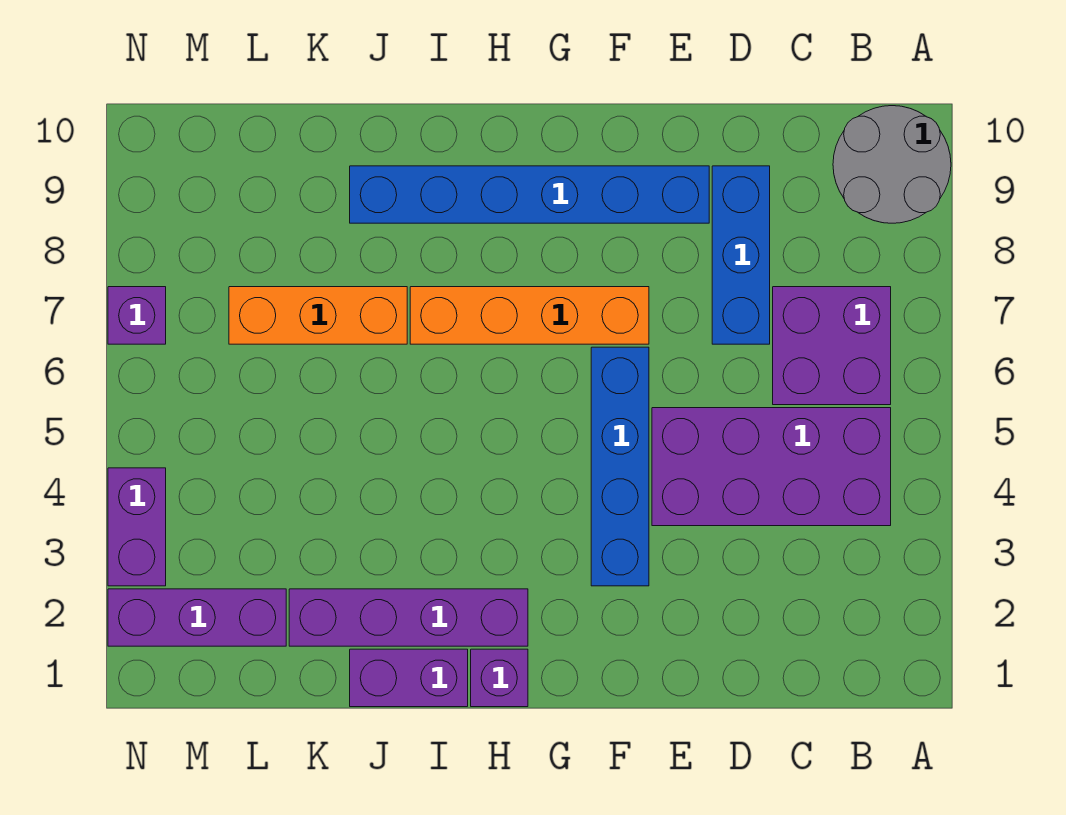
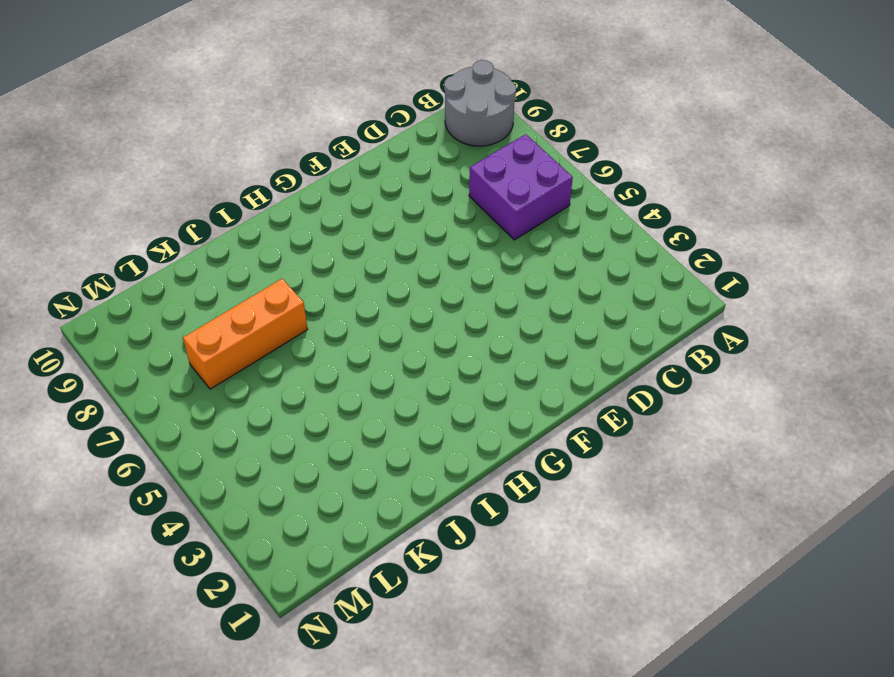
none -> purple 2x4 brick [652,408,891,526]
none -> blue 1x3 brick [712,166,770,344]
none -> blue 1x6 brick [350,166,709,223]

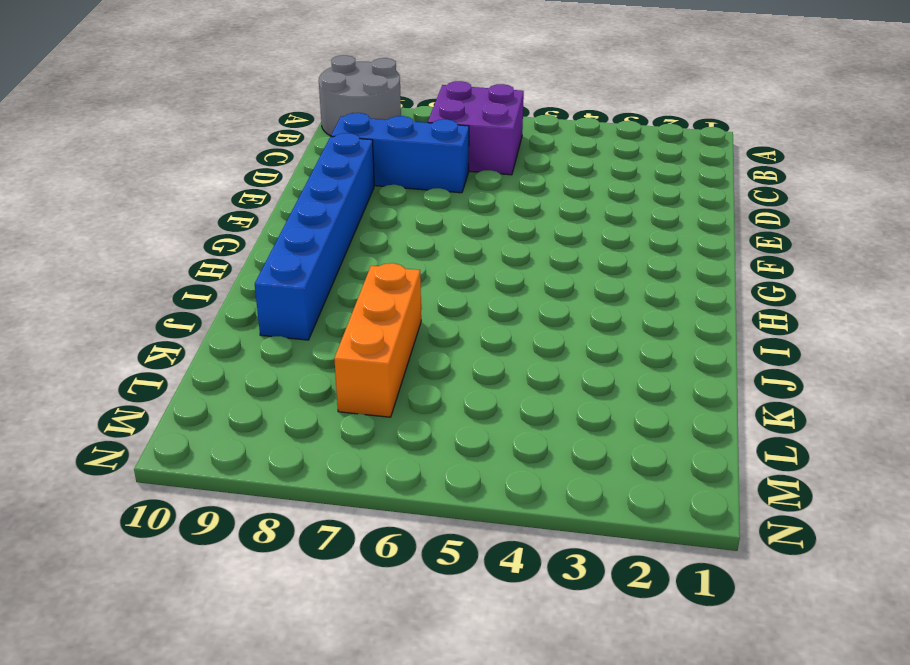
none -> purple 2x4 brick [652,408,891,526]
none -> blue 1x4 brick [591,347,649,586]
none -> orange 1x4 brick [410,287,649,344]

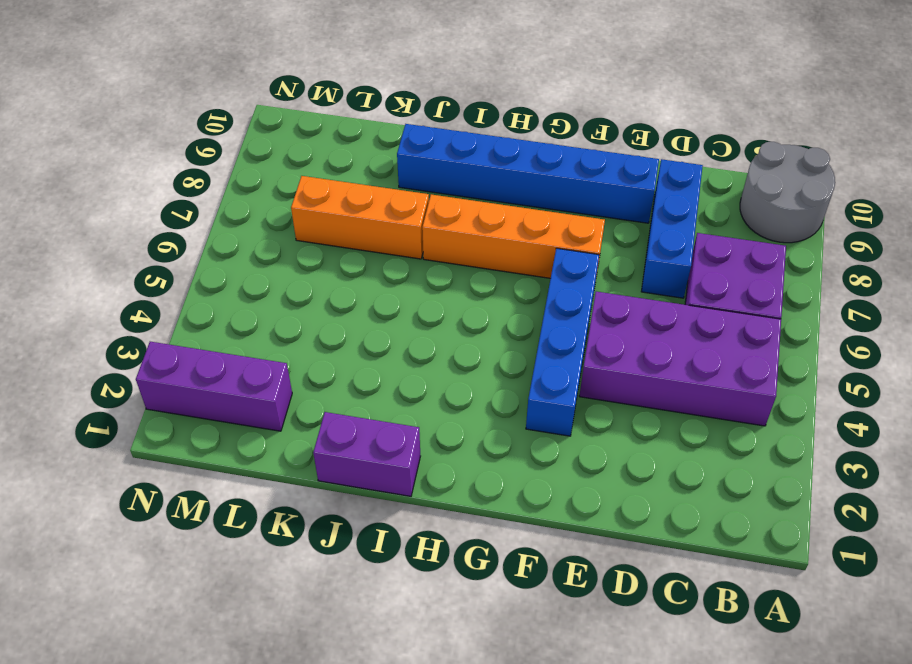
none -> purple 1x1 brick [471,649,528,707]
none -> purple 1x4 brick [289,589,528,646]
none -> purple 1x2 brick [108,468,166,586]

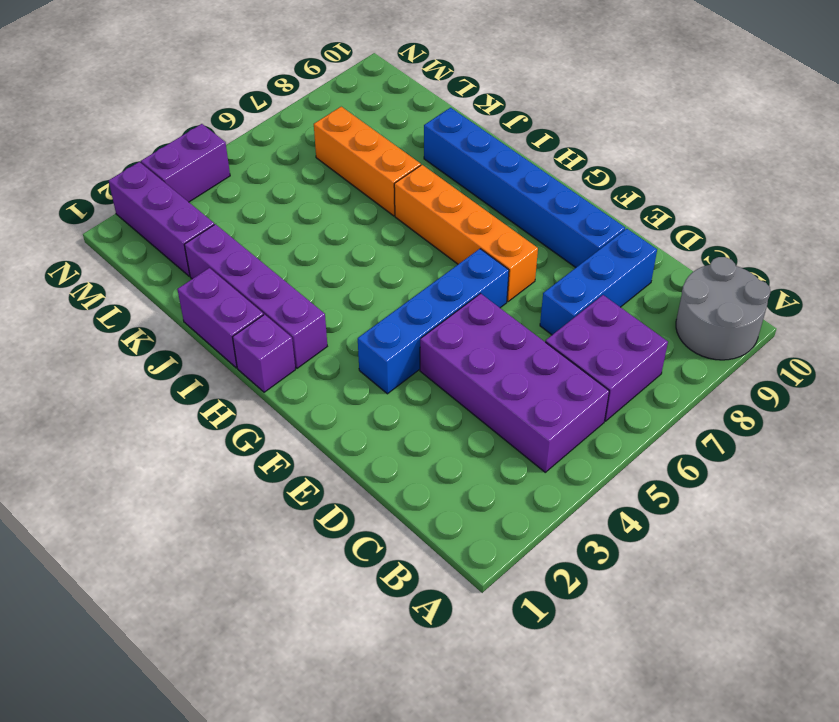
none -> purple 1x1 brick [108,287,166,344]

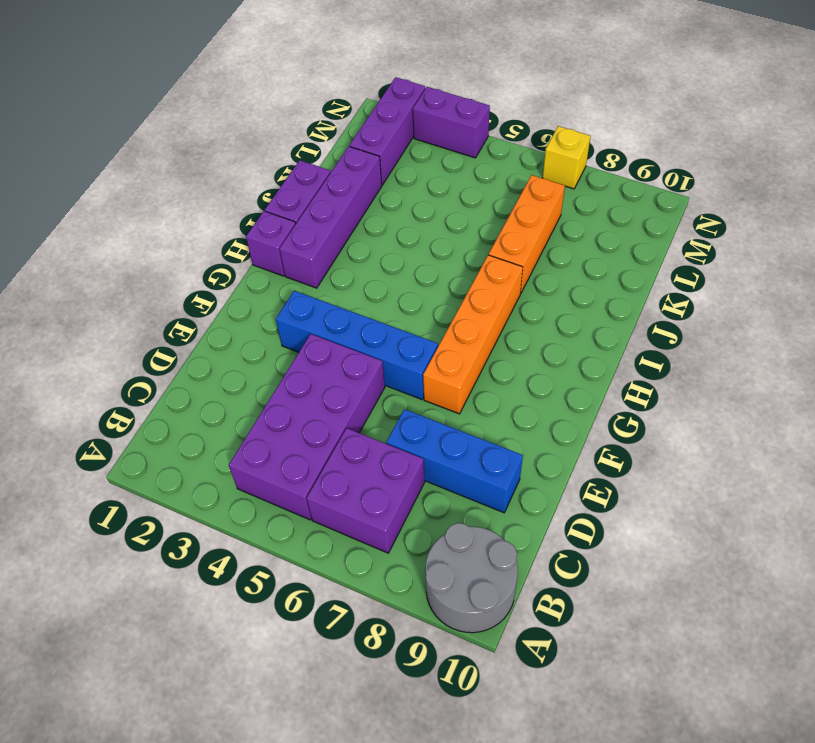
yellow 1x1 brick [543,126,591,189] -> purple 1x1 brick [108,287,166,344]
none -> blue 1x6 brick [350,166,709,223]

